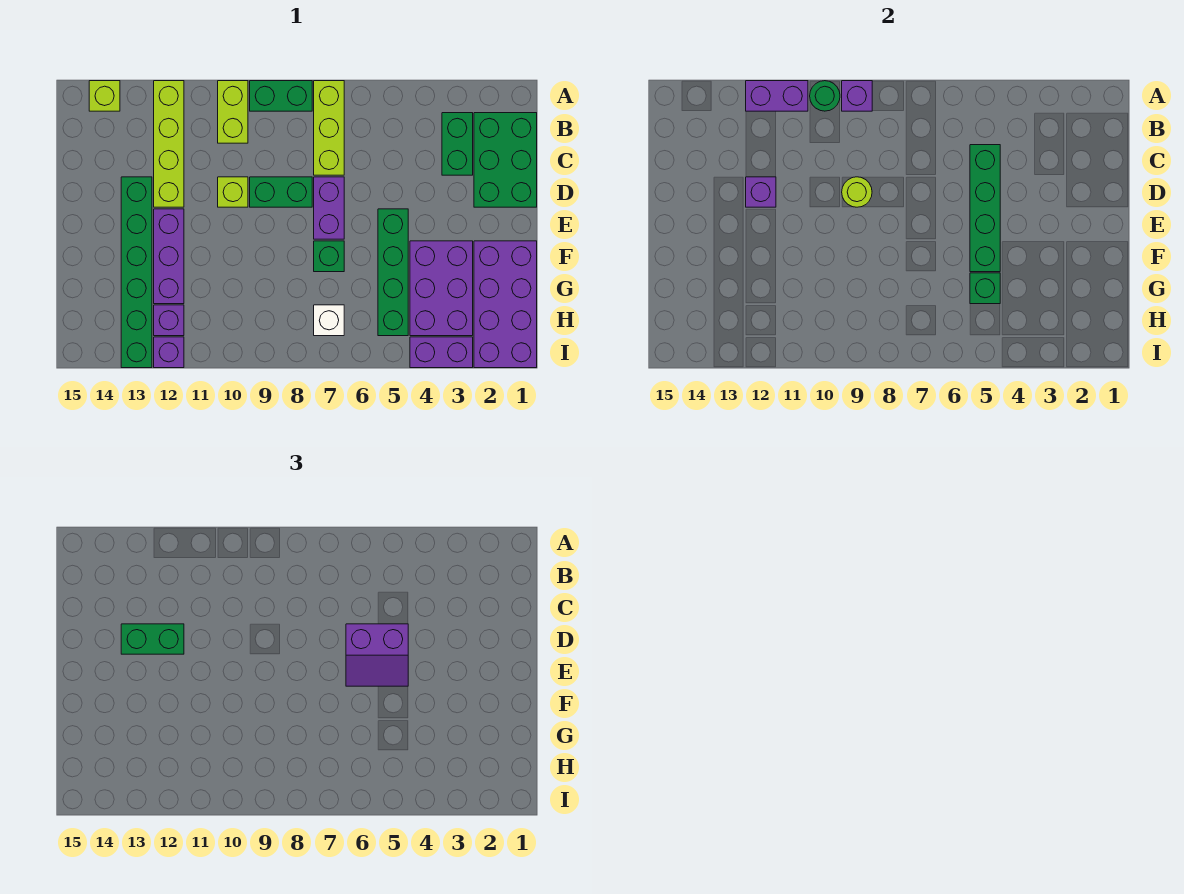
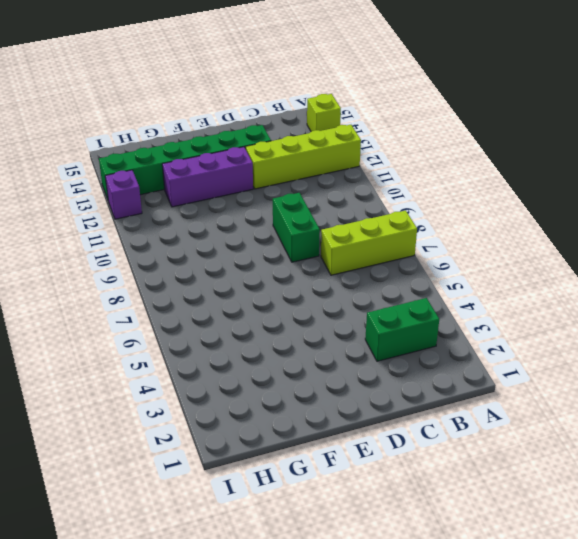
none -> green 1x2 brick [250,81,312,111]
none -> lime 1x2 brick [218,81,248,143]
none -> green 2x3 brick [474,113,537,207]

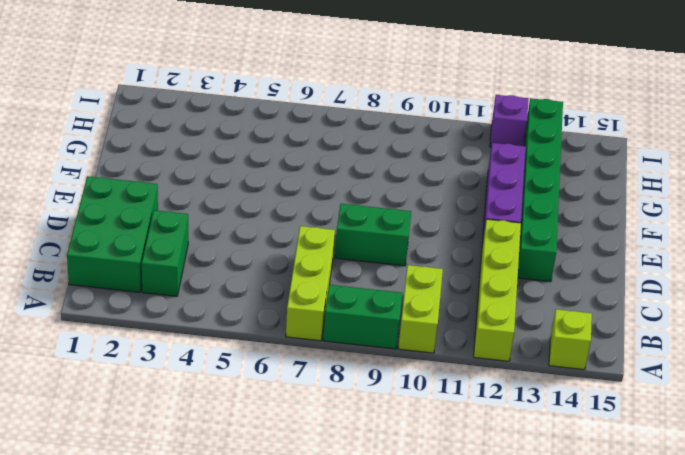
none -> purple 1x2 brick [314,177,344,239]
none -> lime 1x1 brick [218,177,248,207]
none -> green 1x4 brick [378,209,408,336]

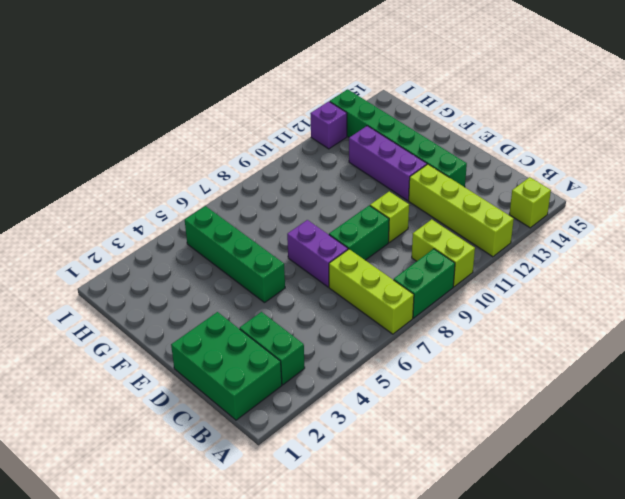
none -> purple 2x4 brick [474,241,537,368]
none -> purple 2x3 brick [410,241,473,336]
none -> green 1x1 brick [314,241,344,272]

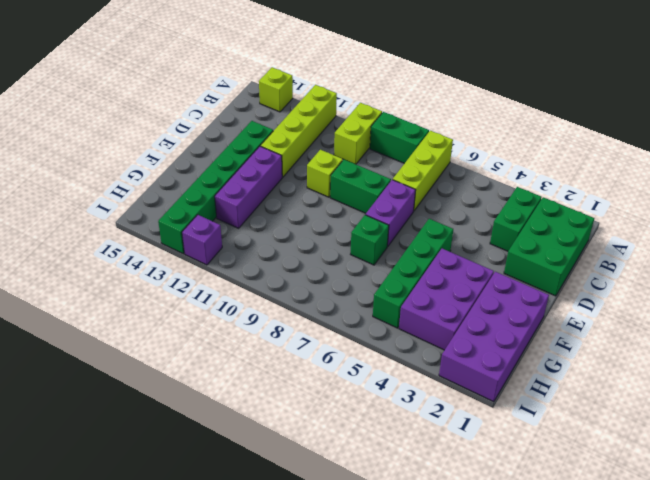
none -> white 1x1 brick [314,305,344,336]
none -> purple 1x1 brick [154,305,184,336]
none -> purple 1x2 brick [410,337,473,368]

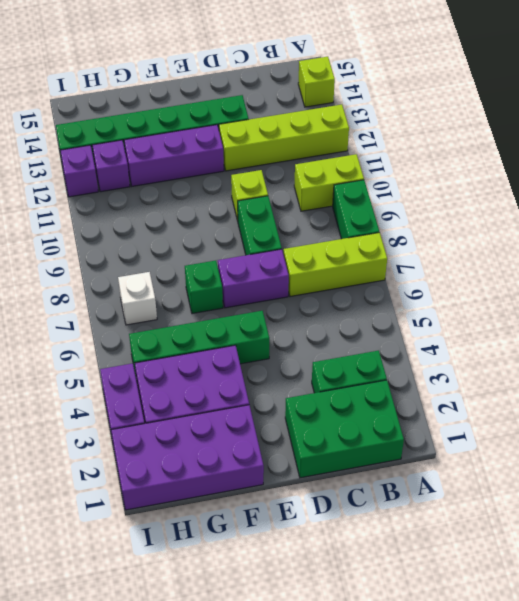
none -> purple 1x1 brick [842,81,872,111]
none -> green 1x1 round brick [810,81,840,111]
none -> purple 1x2 brick [746,81,808,111]

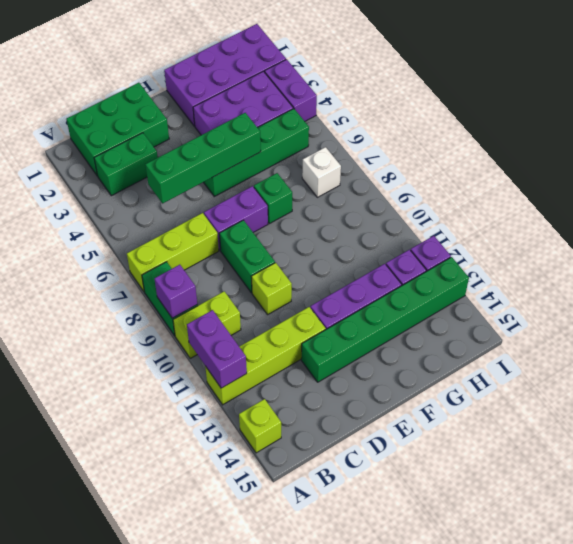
none -> green 1x1 round brick [810,81,840,111]
none -> lime 1x1 round brick [842,177,872,207]
none -> purple 1x1 brick [746,177,776,207]

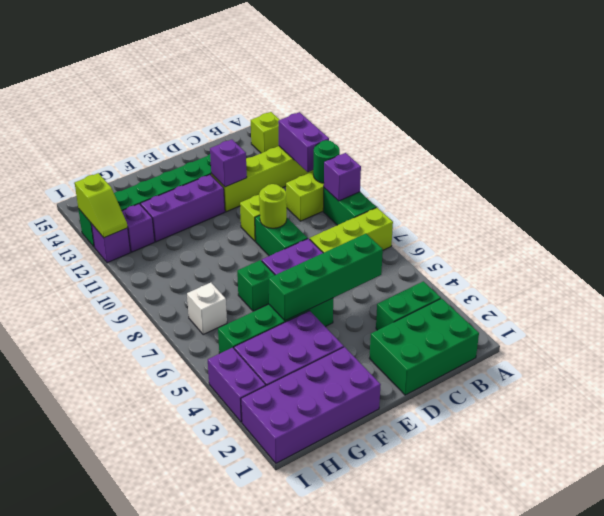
lime 1x2 slope [75,173,128,238] -> none
none -> green 1x1 brick [970,273,1000,304]
none -> purple 2x2 slope [346,624,408,686]
none -> green 1x2 brick [121,624,184,654]

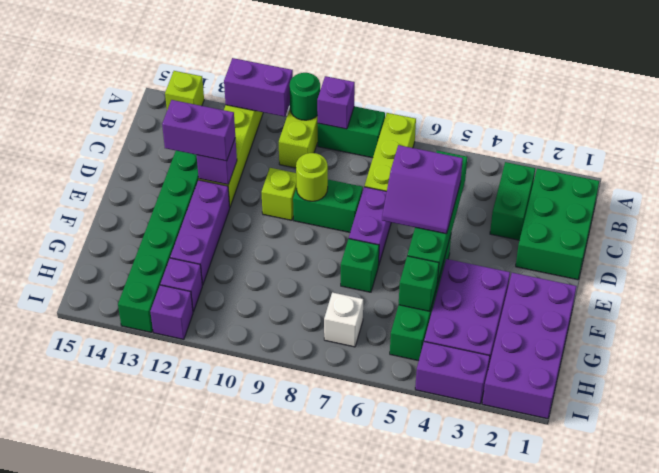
purple 1x2 brick [162,100,235,161] -> green 1x2 brick [121,624,184,654]

